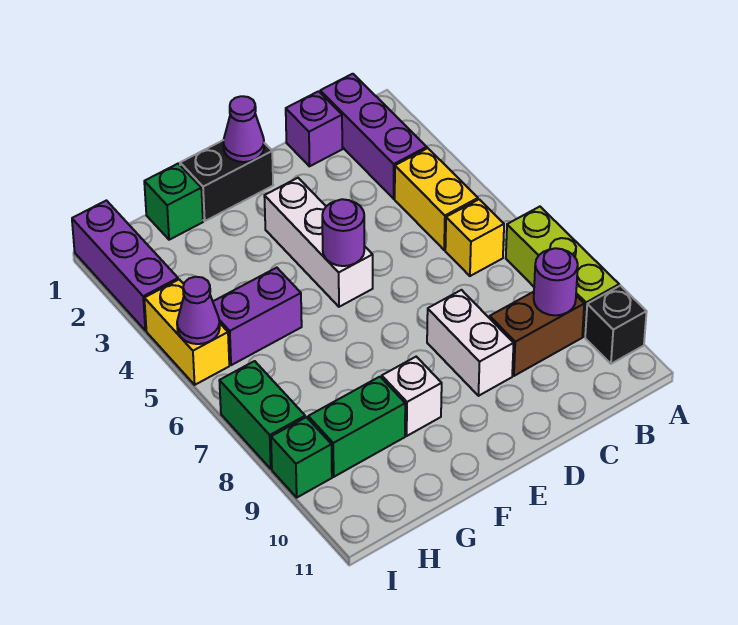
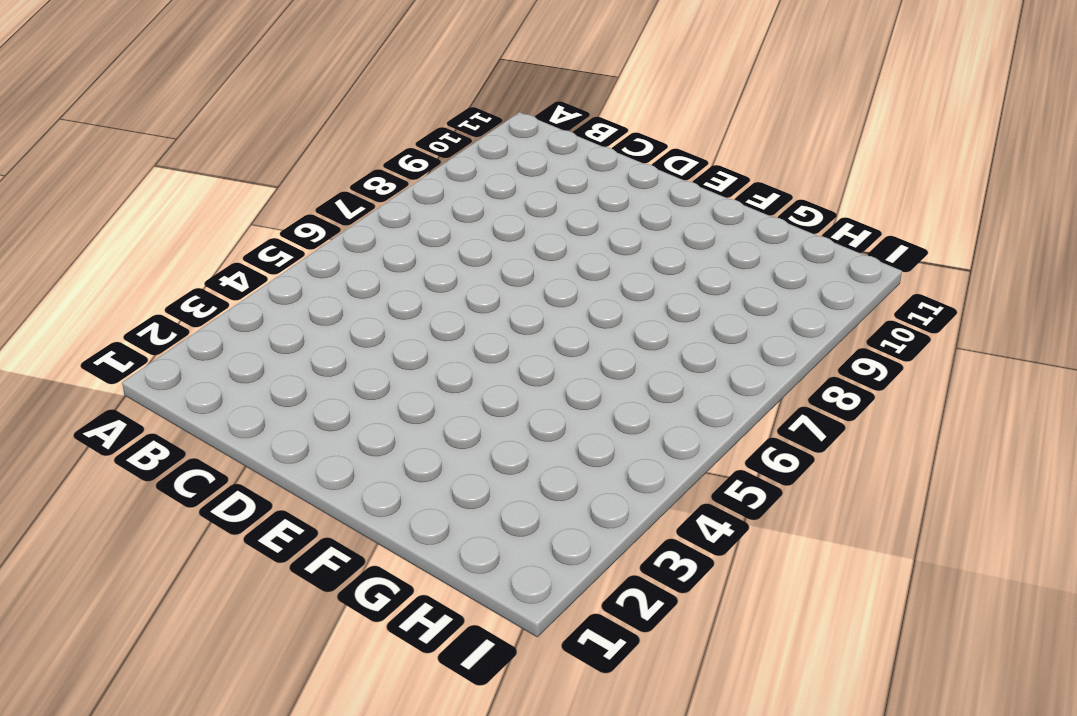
none -> lime 1x3 brick [506,207,619,337]
none -> black 1x1 brick [585,286,647,364]
none -> purple 1x3 brick [320,74,427,199]

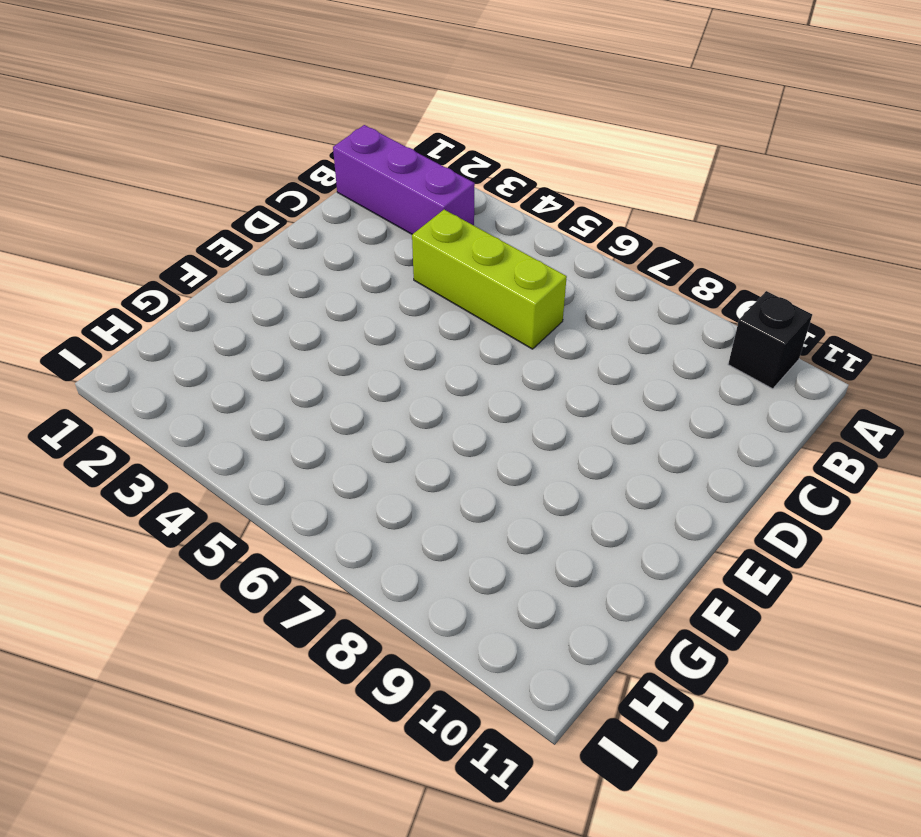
lime 1x3 brick [412,210,567,349] -> lime 1x3 brick moved to [506,207,619,337]
none -> yellow 1x2 brick [395,148,478,250]
none -> yellow 1x1 brick [445,199,504,276]
none -> brown 1x2 brick [490,292,584,376]

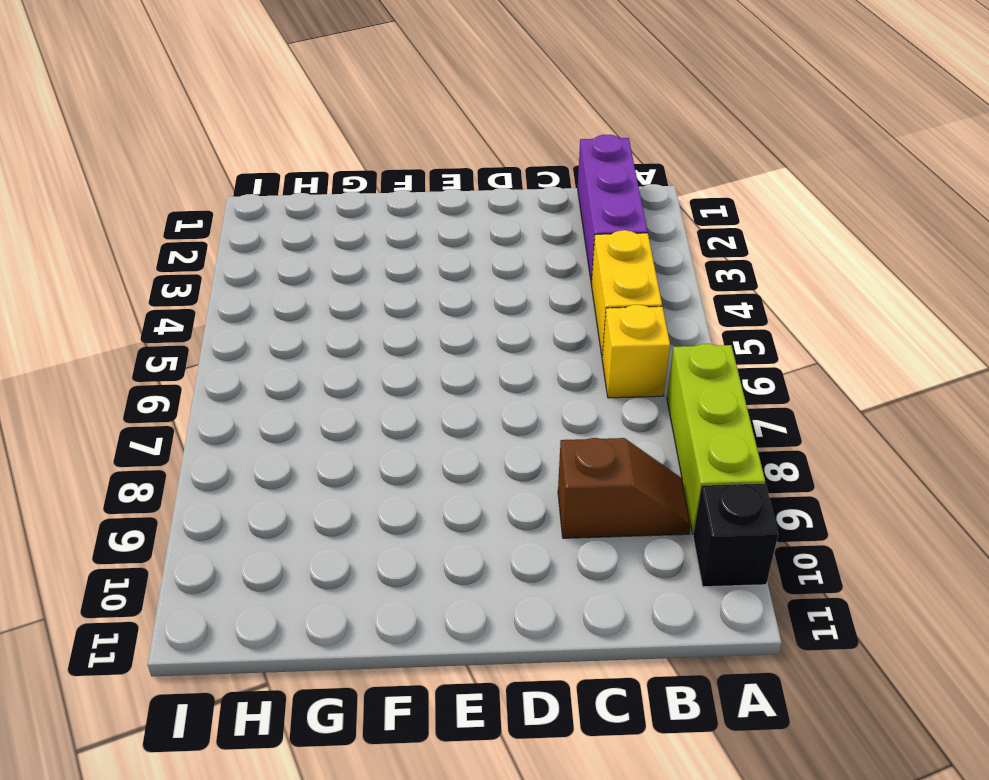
brown 1x2 slope [558,438,691,538] -> brown 1x2 brick [490,292,584,376]
none -> purple 1x1 brick [286,91,342,166]
none -> white 1x2 brick [427,290,514,396]
none -> black 1x2 brick [180,141,273,221]

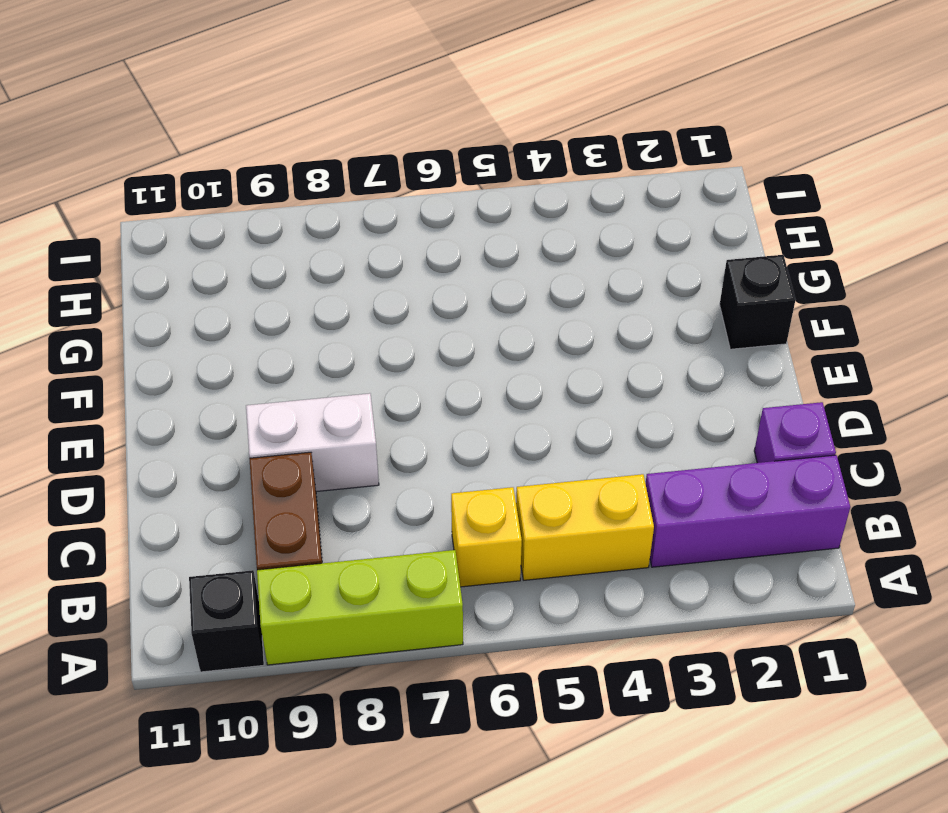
black 1x1 brick [720,255,795,349] -> black 1x2 brick [180,141,273,221]
none -> white 1x3 brick [264,178,373,307]
none -> white 1x1 brick [382,357,442,436]
none -> green 1x1 brick [144,164,203,240]

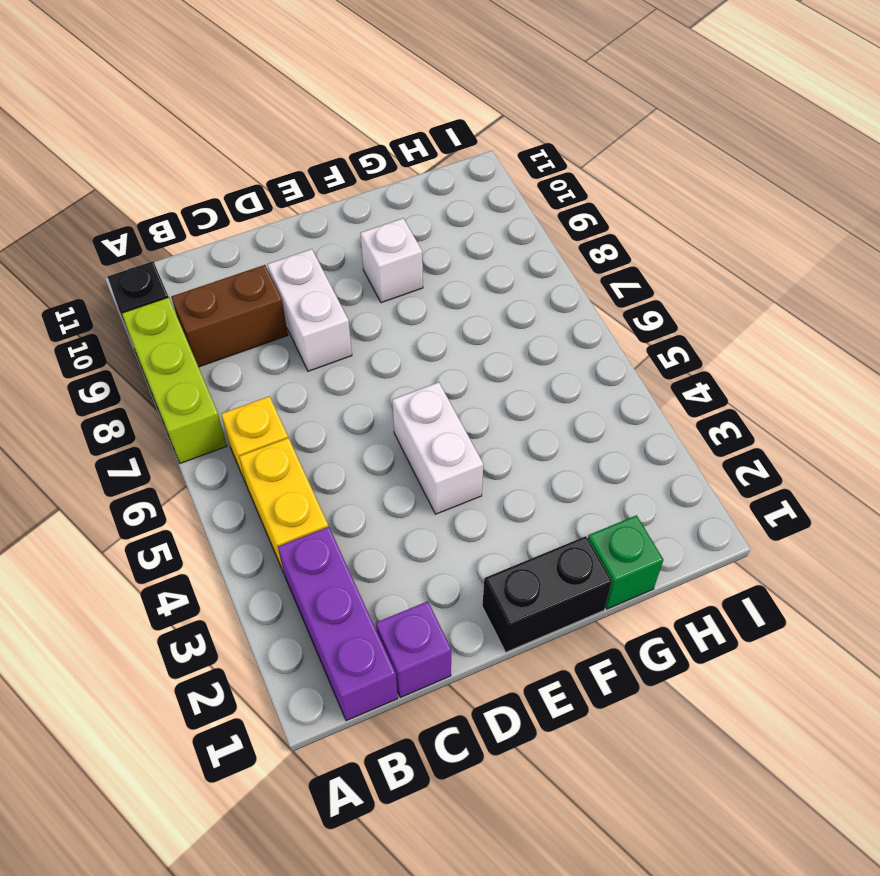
white 1x2 brick [392,382,484,514] -> white 1x3 brick [264,178,373,307]
none -> purple 1x2 brick [213,268,302,365]
none -> green 1x2 brick [308,377,405,477]
none -> purple 1x3 brick [72,200,178,331]

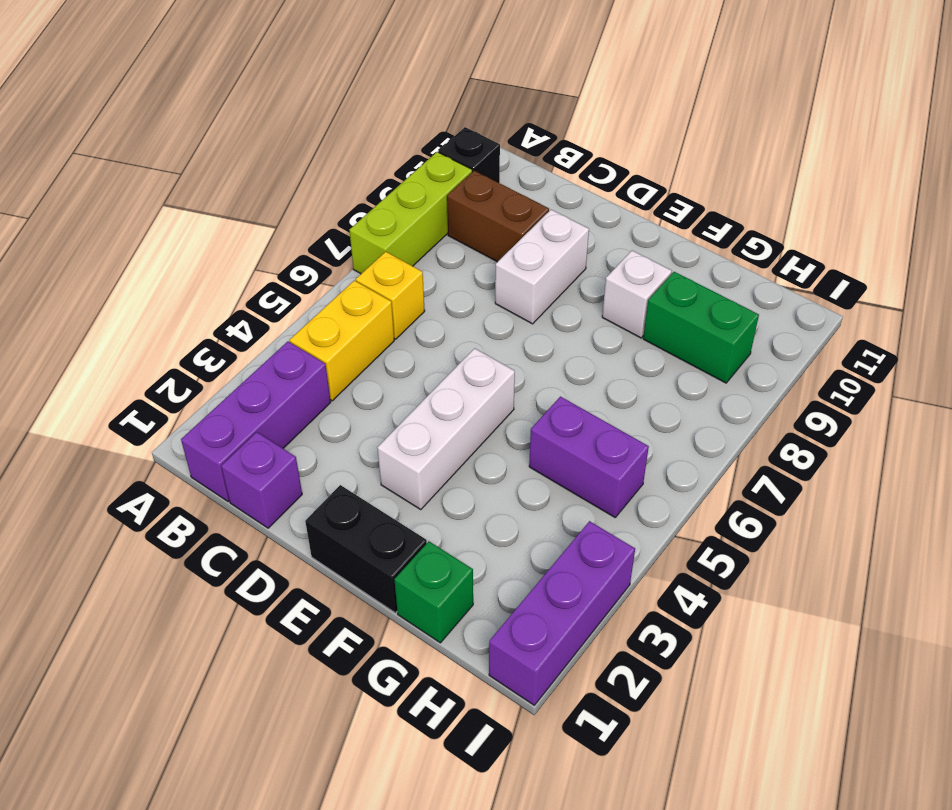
none -> yellow 1x2 brick [144,279,229,385]
none -> green 1x2 brick [219,361,305,469]
none -> green 1x1 brick [271,417,332,497]

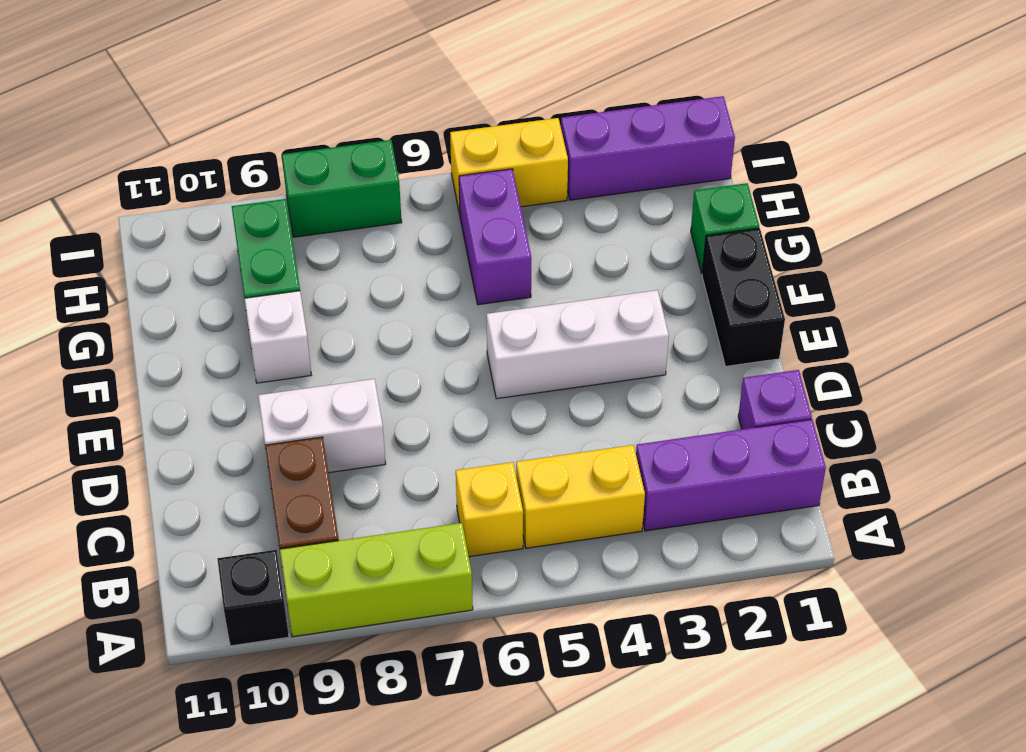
none -> green 1x1 brick [271,417,332,497]
none -> purple 1x1 round brick [534,248,578,315]
none -> purple 1x1 cone [223,96,264,162]

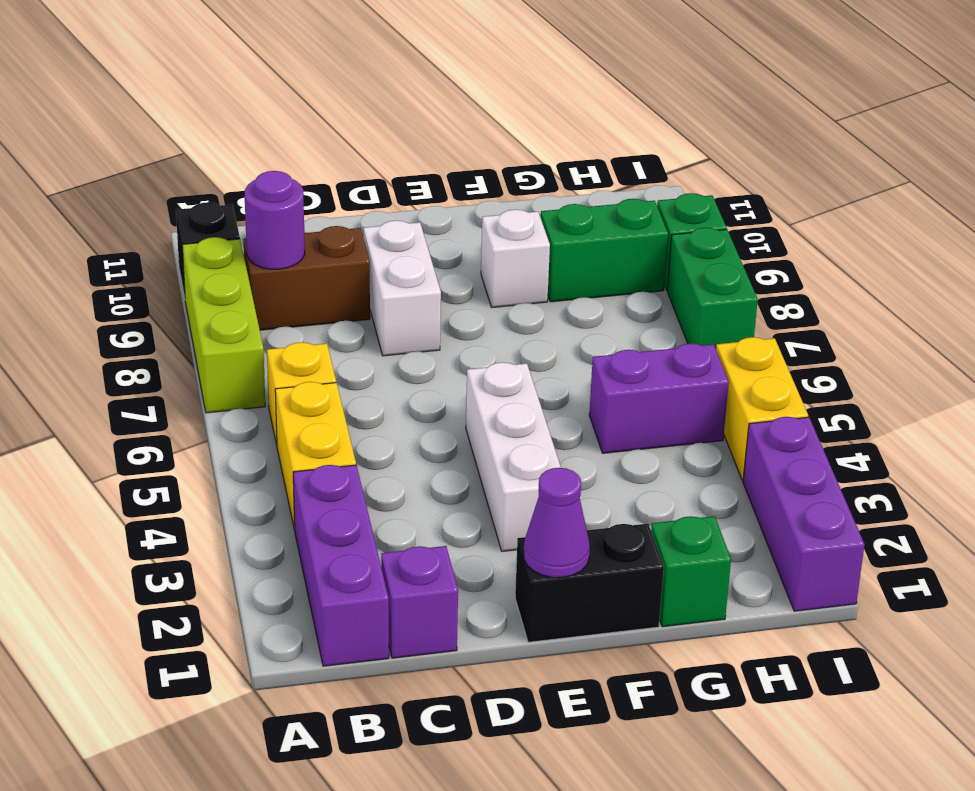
none -> purple 1x1 round brick [322,199,364,266]
none -> purple 1x1 cone [177,277,220,344]

